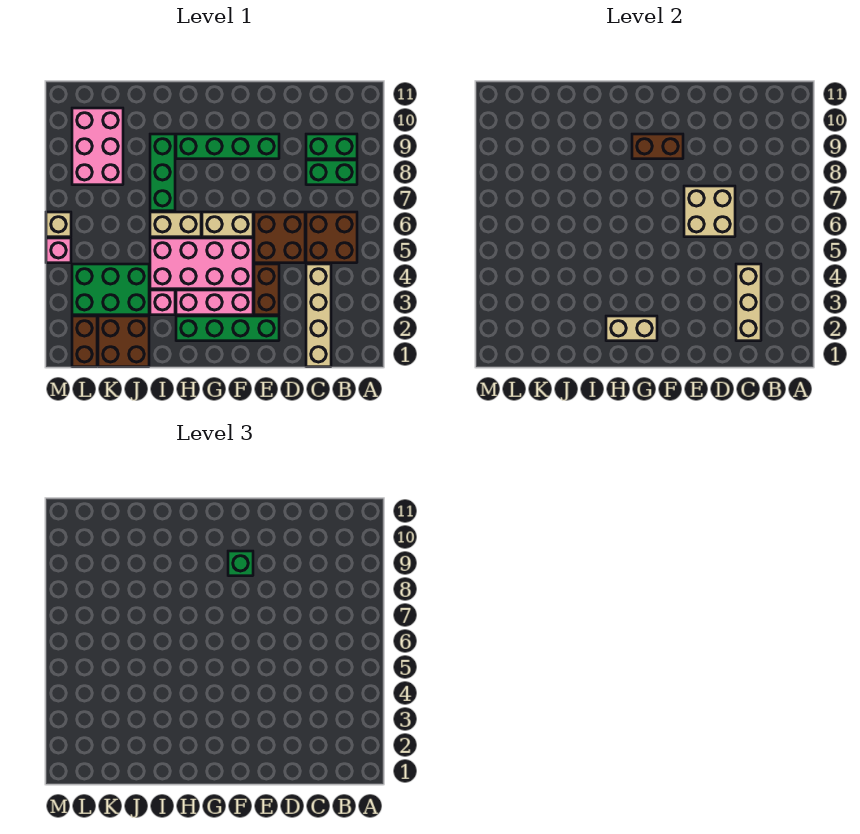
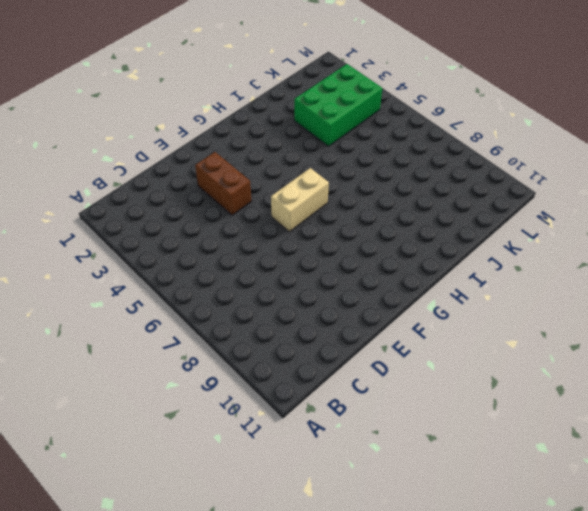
none -> brown 2x2 brick [306,212,357,263]
none -> green 1x2 brick [306,160,357,185]
none -> green 1x2 brick [306,134,357,159]

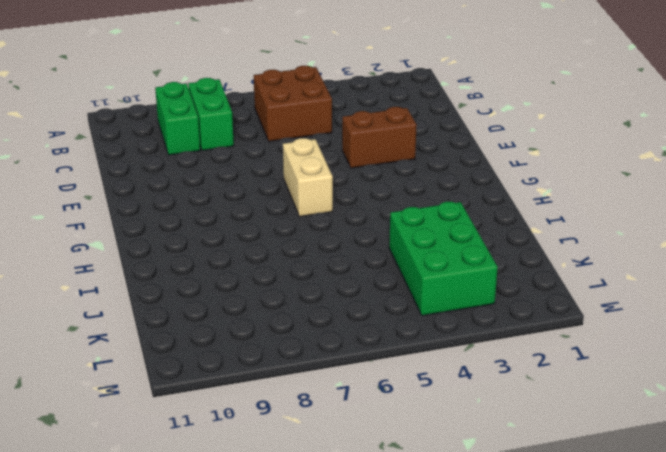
none -> tan 1x4 brick [306,264,331,367]
none -> brown 2x2 brick [254,212,305,263]
none -> green 1x4 brick [176,316,279,341]

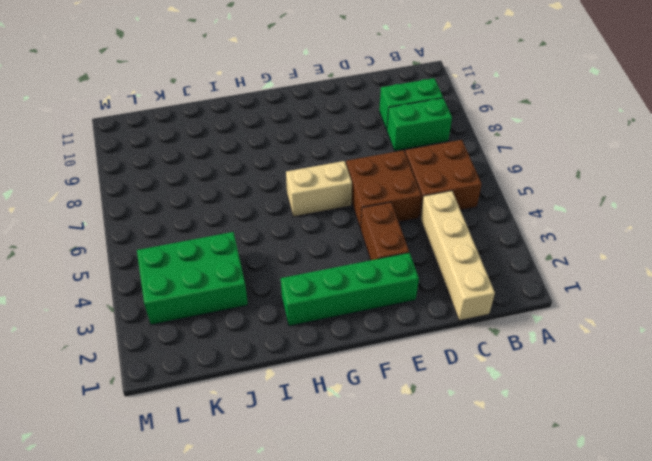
none -> green 1x4 brick [176,134,279,159]
none -> pink 1x3 brick [176,290,253,315]
none -> pink 2x4 brick [150,238,253,289]

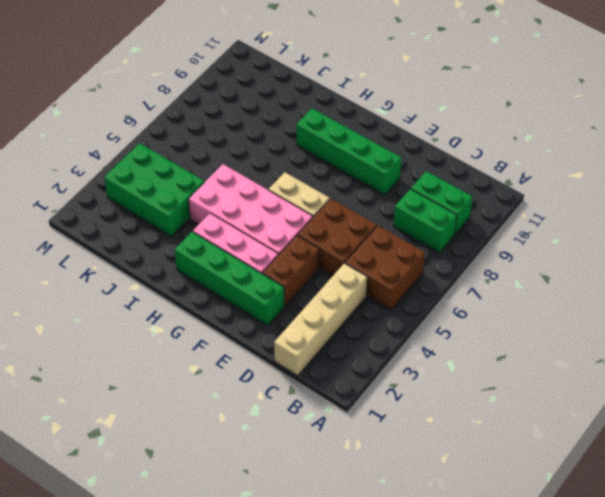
none -> tan 1x2 brick [150,212,201,237]
none -> pink 1x1 brick [150,290,175,315]
none -> green 1x3 brick [150,134,175,211]

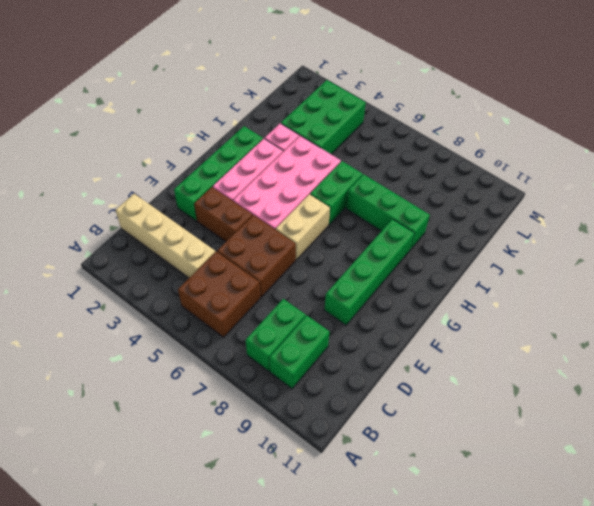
green 1x2 brick [310,161,362,225] -> tan 1x2 brick [150,212,201,237]
none -> brown 2x2 brick [98,316,149,367]
none -> pink 2x3 brick [72,108,123,185]
none -> brown 1x2 brick [72,316,97,367]

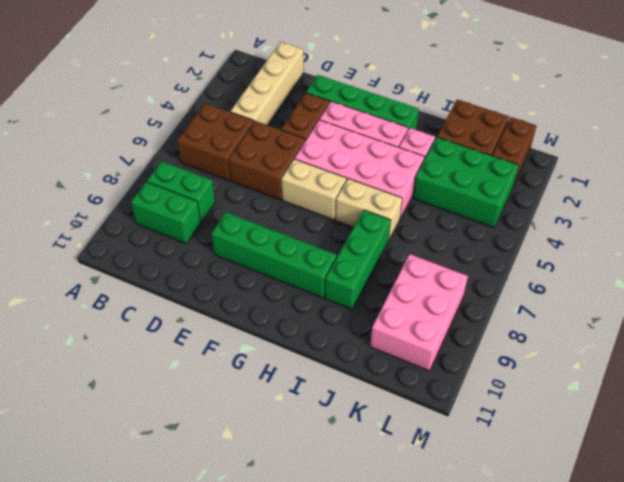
none -> pink 1x1 brick [46,238,71,263]
none -> tan 1x1 brick [46,212,71,237]
none -> tan 1x3 brick [736,264,761,341]

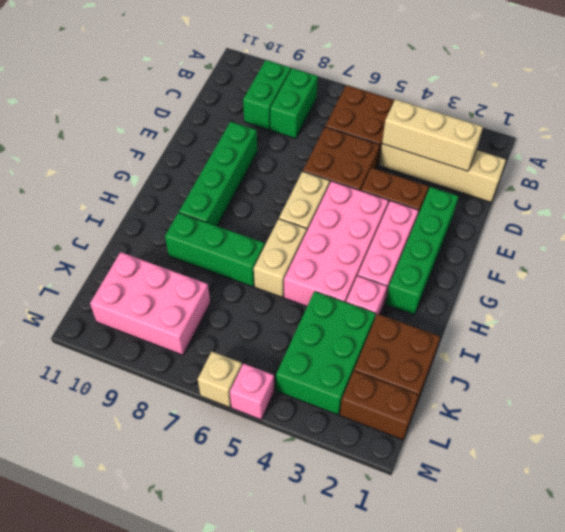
none -> tan 2x2 brick [684,186,735,237]
none -> brown 1x2 brick [632,134,683,159]
none -> tan 1x2 brick [606,316,657,341]

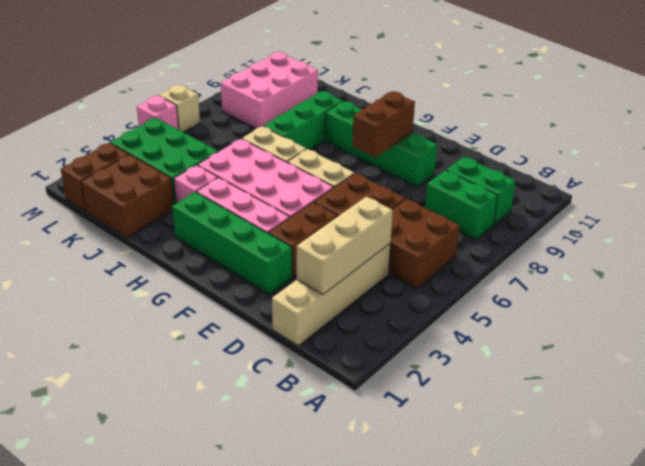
brown 1x2 brick [352,91,415,158] -> brown 1x2 brick turned to [632,134,683,159]
none -> tan 2x2 brick [684,186,735,237]
none -> tan 1x2 brick [606,316,657,341]
none -> green 1x1 brick [228,551,253,576]

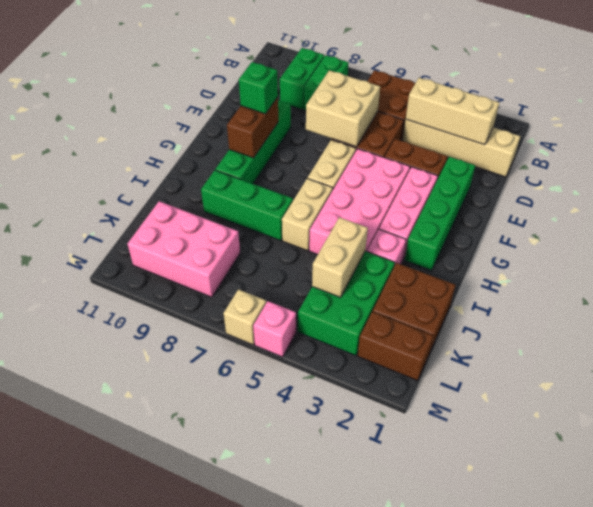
tan 1x2 brick [312,217,368,297] -> tan 1x2 brick moved to [606,316,657,341]

